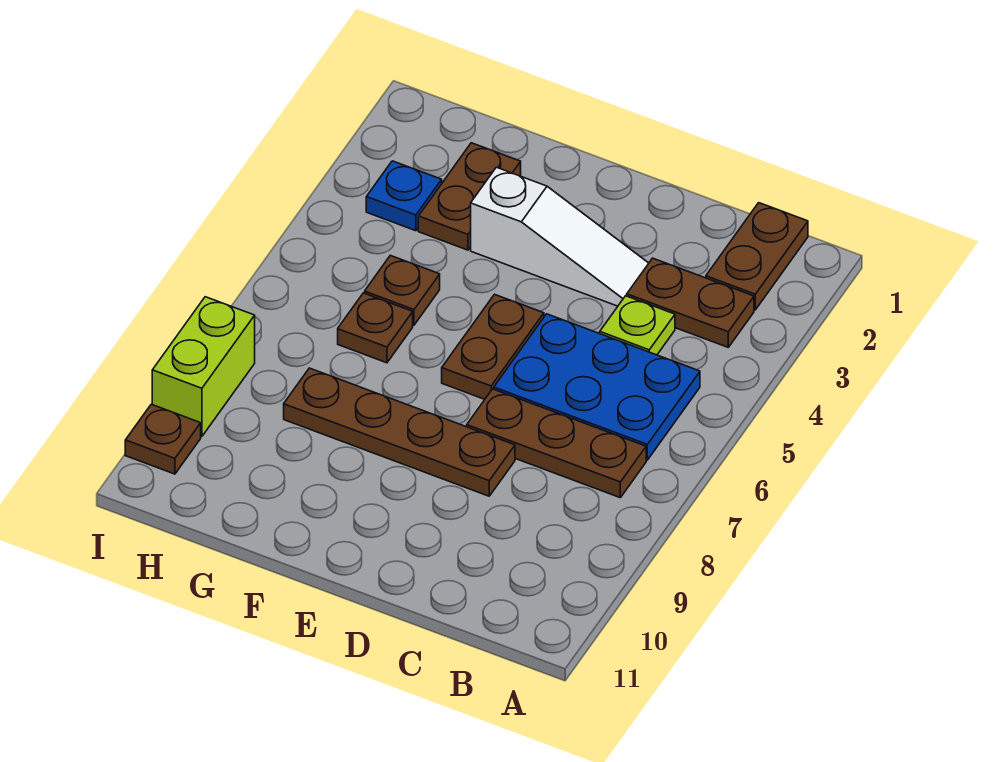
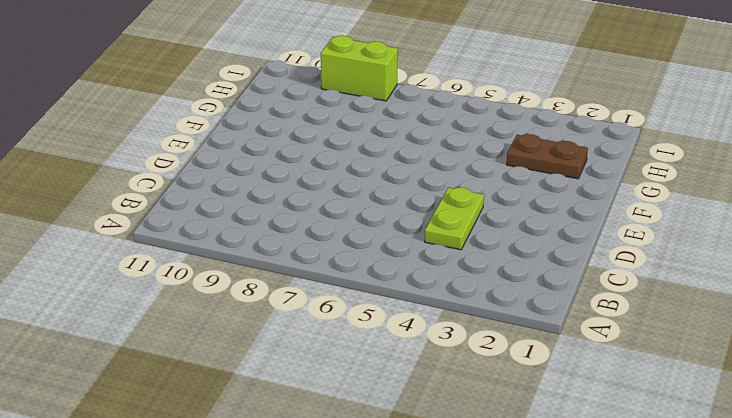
lime 1x2 plate [425,187,484,250] -> lime 1x1 plate [600,296,675,355]
none -> brown 1x2 plate [706,203,808,310]
none -> brown 1x2 plate [627,258,754,347]
none -> blue 2x3 plate [494,314,700,460]

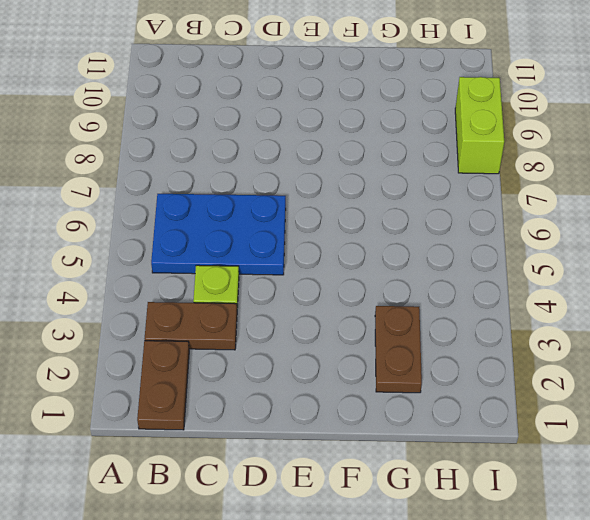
none -> brown 1x3 plate [467,389,646,497]
none -> white 1x3 slope [471,167,649,306]
none -> brown 1x4 plate [284,368,515,496]

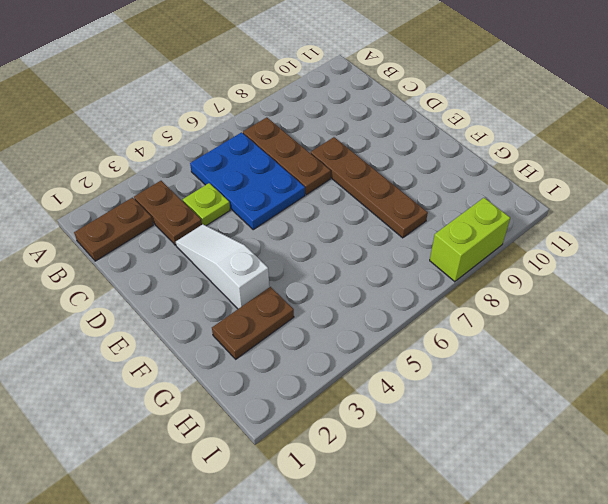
none -> brown 1x2 plate [442,294,544,399]
none -> brown 1x1 plate [365,255,440,325]
none -> brown 1x1 plate [338,293,413,363]

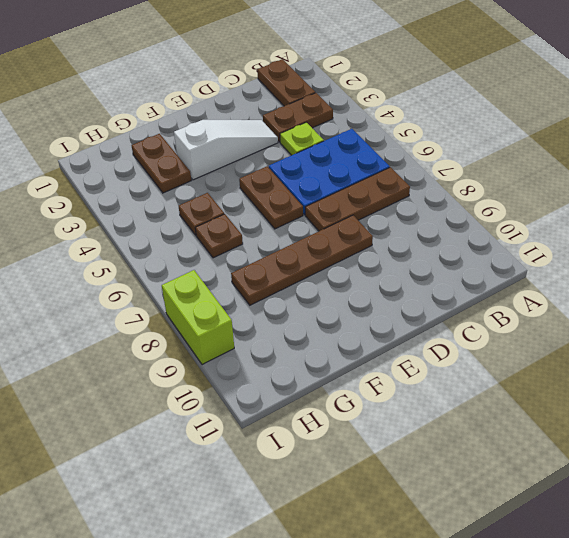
none -> blue 1x1 plate [366,161,442,231]
none -> brown 1x1 plate [125,404,201,474]

